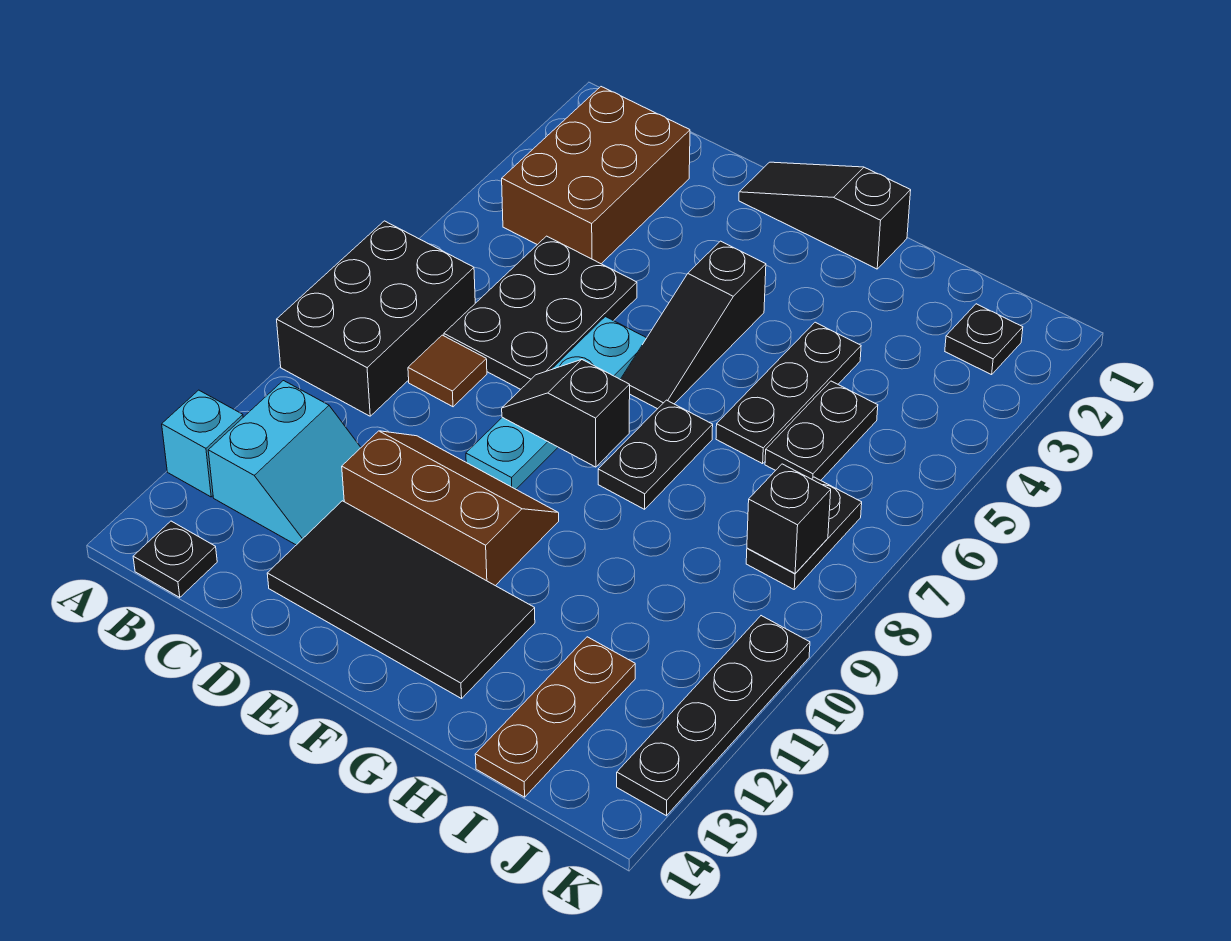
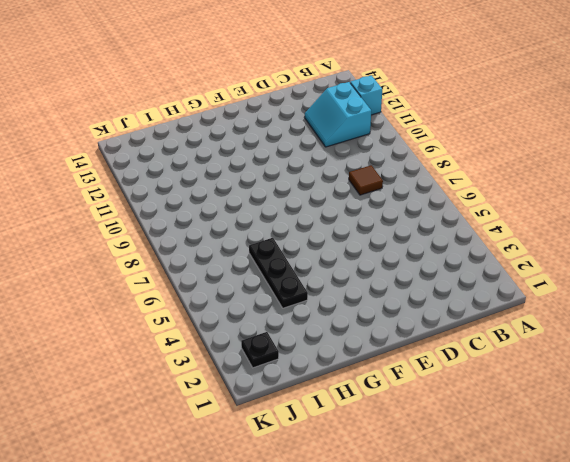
none -> black 2x3 brick [277,221,475,416]
none -> brown 2x3 brick [502,87,690,264]
none -> black 1x1 plate [133,521,217,598]

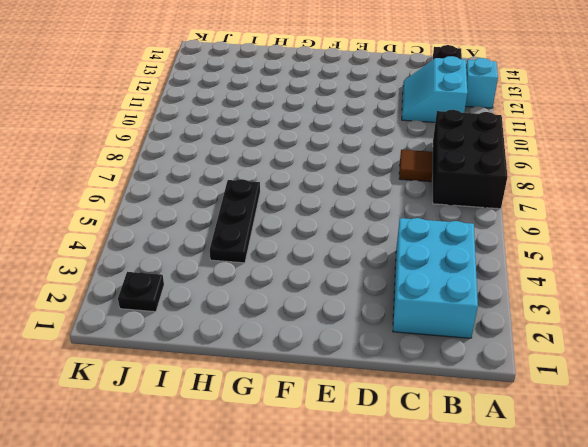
cyan 2x3 brick [393,218,478,338] -> brown 2x3 brick [502,87,690,264]
none -> black 2x3 plate [444,236,637,389]
none -> brown 2x3 slope [342,431,559,586]
none -> black 2x4 tile [267,501,535,699]

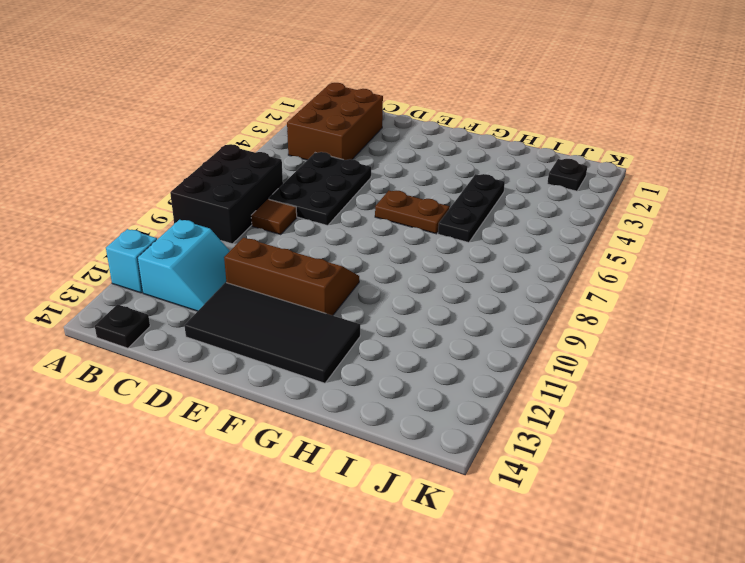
brown 1x2 plate [375,191,449,234] -> black 1x3 slope [621,241,766,409]
none -> black 1x3 slope [739,162,911,269]
none -> cyan 1x4 plate [466,317,646,489]
none -> black 1x2 plate [598,400,713,509]

